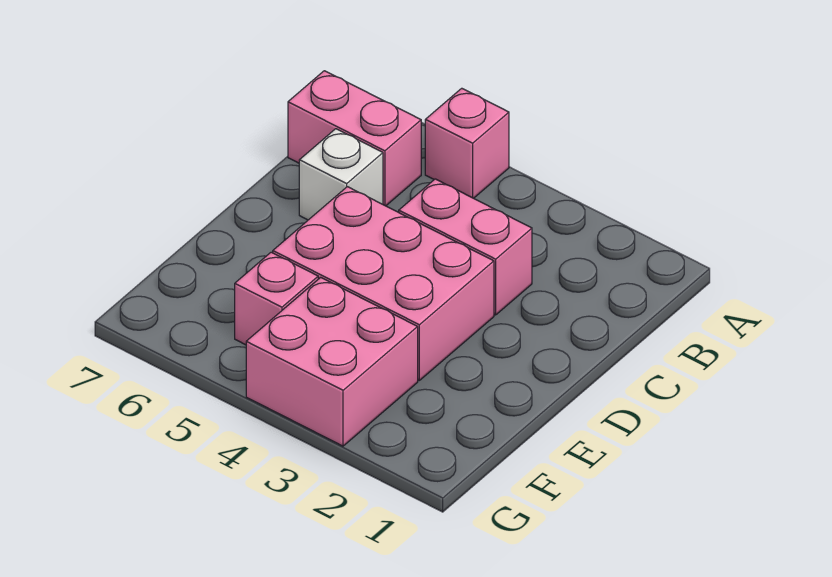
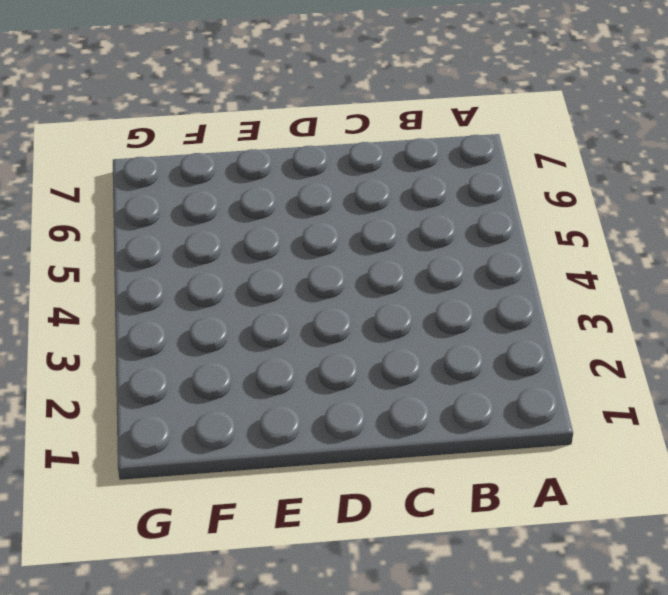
none -> pink 1x1 brick [425,88,509,198]
none -> pink 1x2 brick [288,71,421,206]

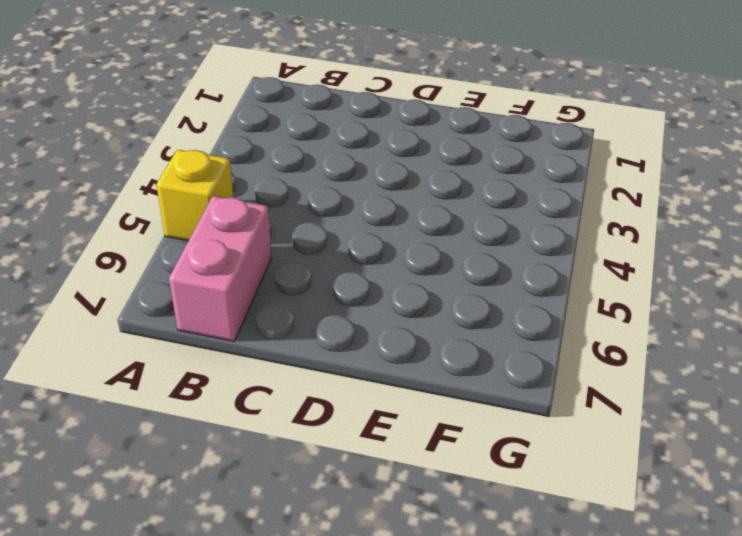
yellow 1x1 brick [156,150,234,241] -> pink 1x1 brick [425,88,509,198]
none -> pink 1x2 brick [399,179,532,315]
none -> white 1x1 brick [299,129,383,220]

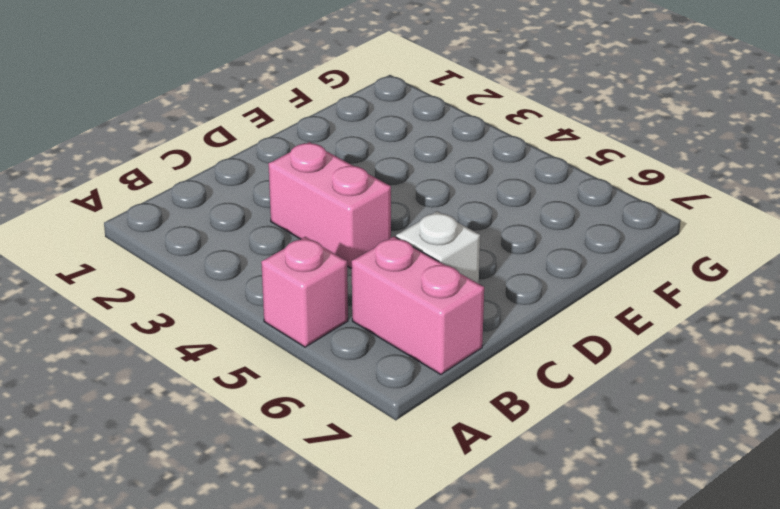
none -> pink 2x3 brick [273,187,494,380]
none -> pink 2x2 brick [246,277,418,446]

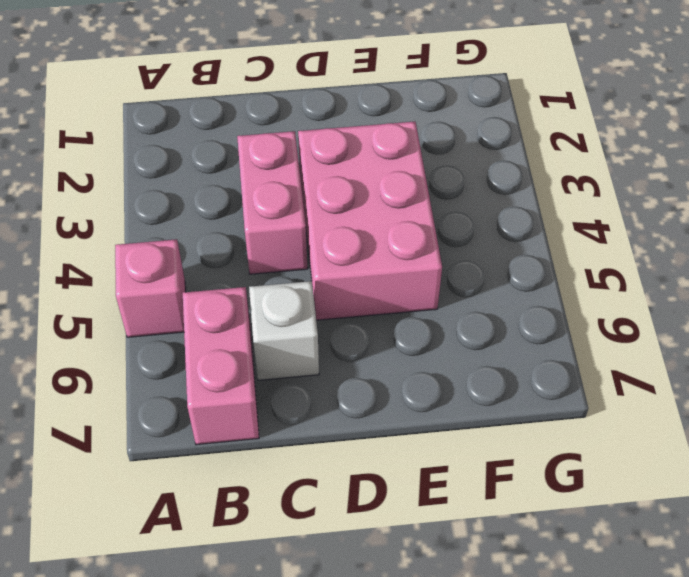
none -> pink 2x2 brick [246,277,418,446]
none -> pink 1x1 brick [235,252,318,345]

